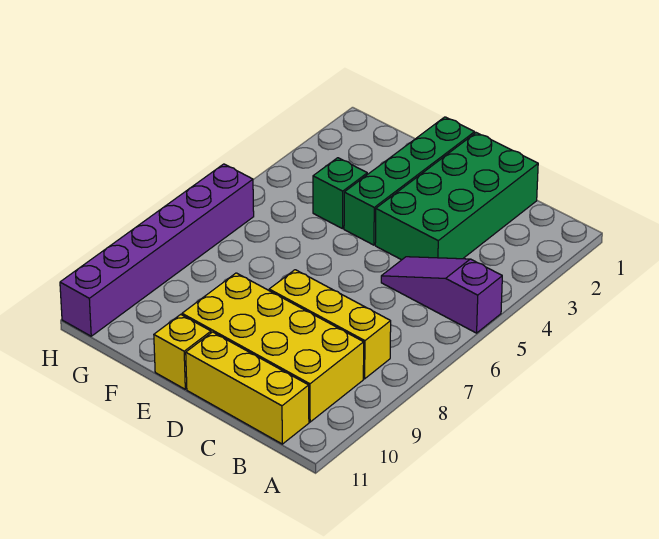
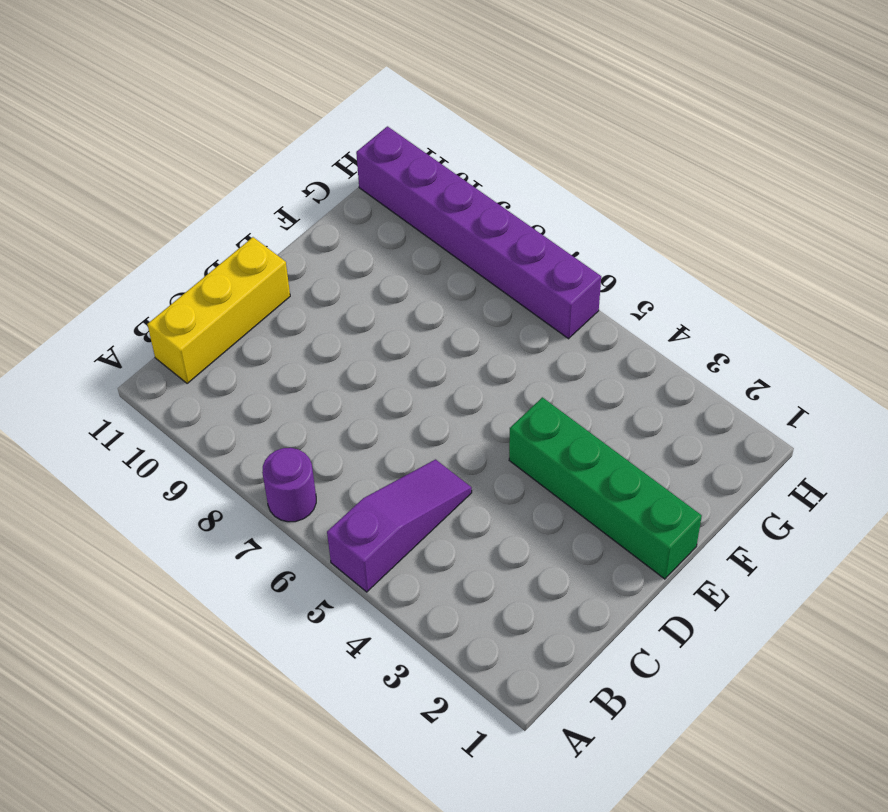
purple 1x1 round brick [262,448,316,522] -> none
none -> yellow 1x3 brick [269,270,391,379]
none -> yellow 2x4 brick [182,273,364,422]

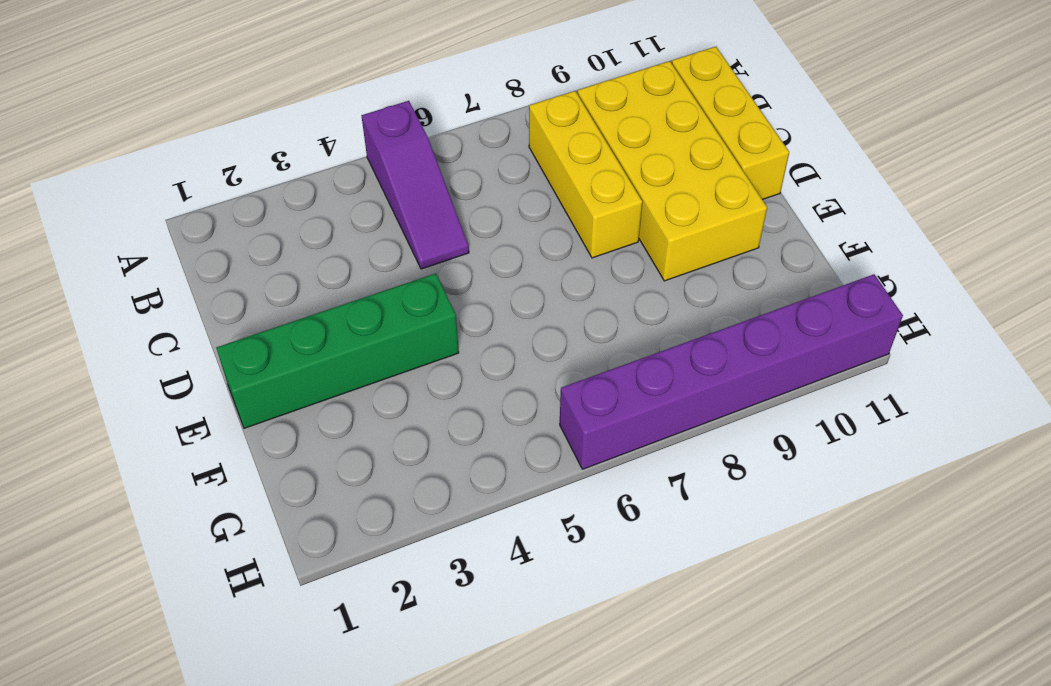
none -> green 2x4 brick [375,133,538,260]
none -> yellow 1x1 brick [154,314,211,389]

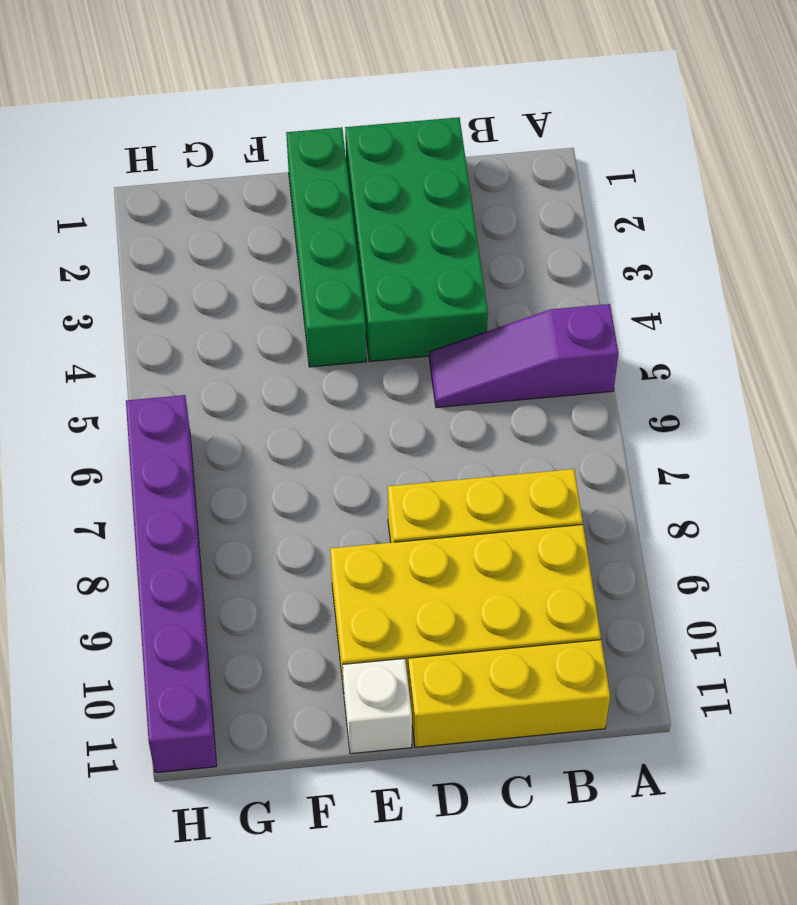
white 1x1 brick [343,658,412,754] -> yellow 1x1 brick [154,314,211,389]
none -> green 1x1 brick [313,158,367,229]

